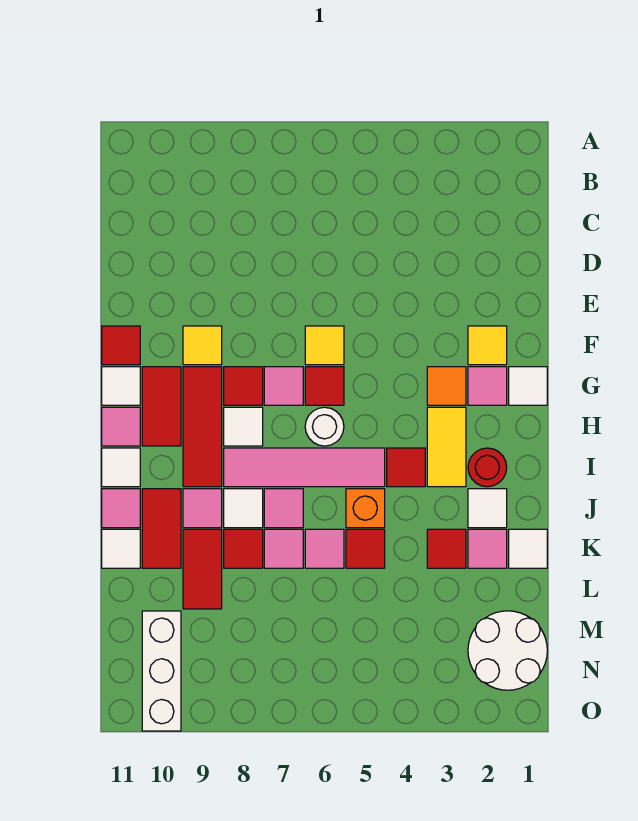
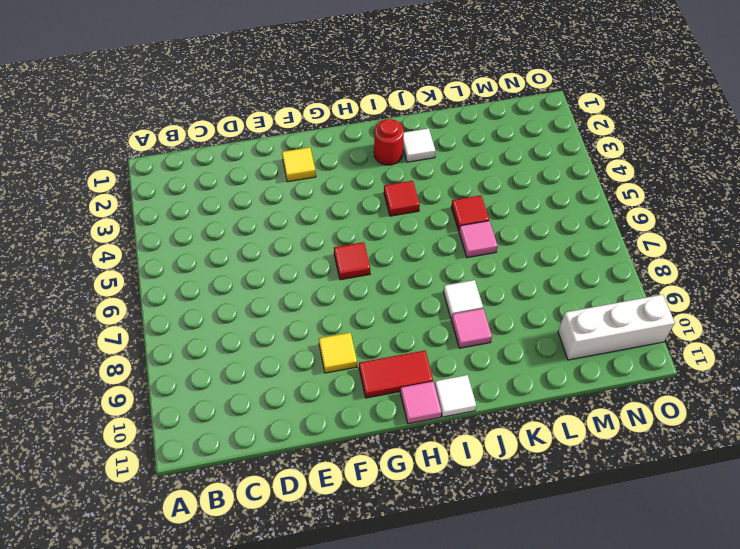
none -> yellow 1x1 tile [305,326,344,365]
none -> red 1x1 tile [102,326,140,365]
none -> white 1x1 tile [509,367,547,405]
none -> pink 1x1 tile [468,367,507,405]

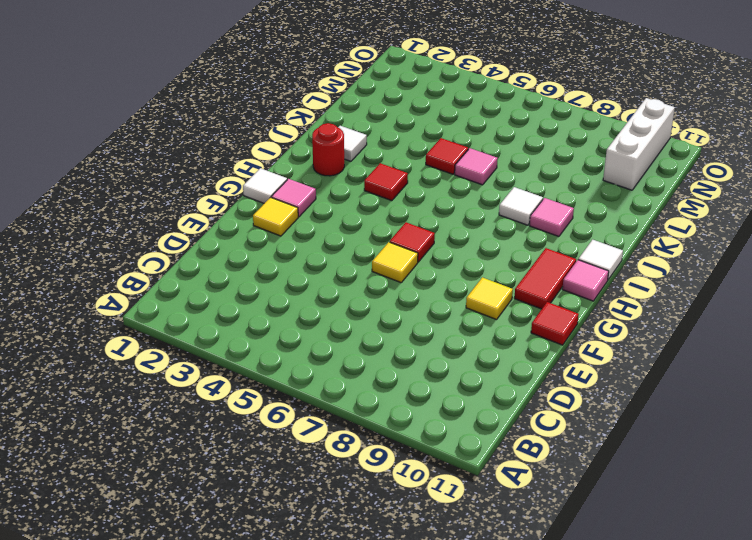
none -> orange 1x1 tile [427,367,466,405]
none -> pink 1x1 tile [264,367,303,405]
none -> red 1x1 tile [224,367,263,405]
none -> red 1x3 tile [183,367,222,487]

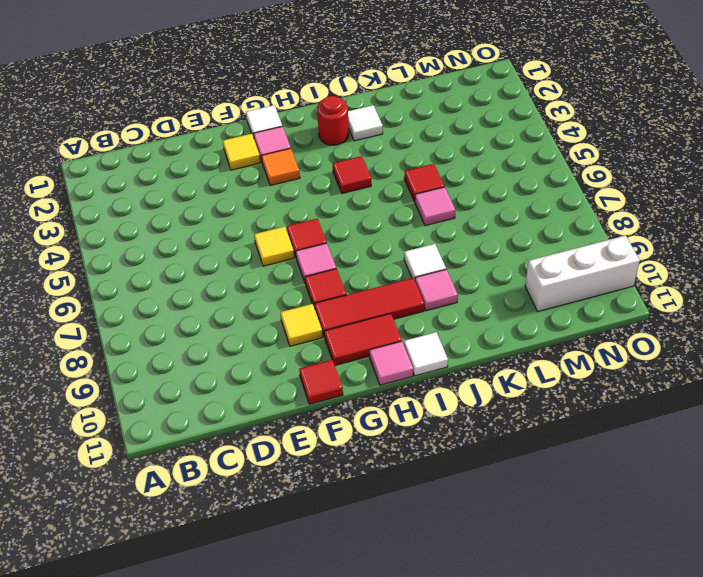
none -> white 1x1 tile [102,367,140,405]
none -> yellow 1x2 tile [427,407,466,487]
none -> white 1x1 round brick [305,407,344,446]
none -> white 1x1 tile [224,407,263,446]

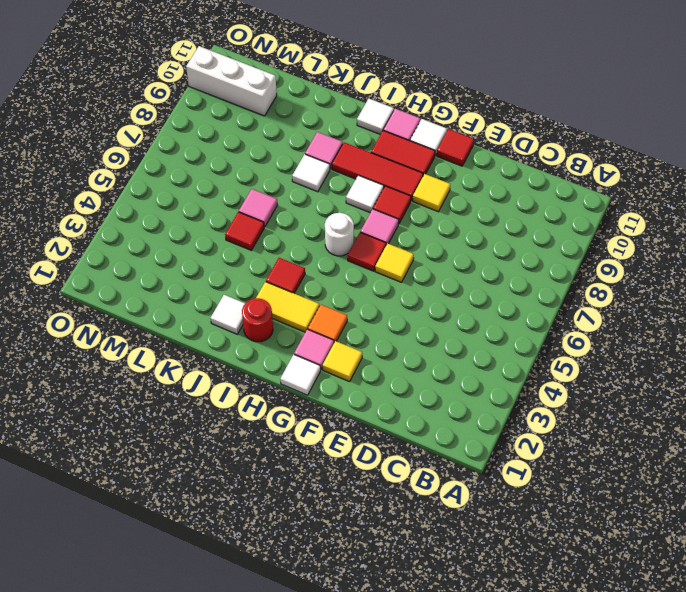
none -> pink 1x4 tile [224,448,385,487]
none -> orange 1x1 brick [346,489,385,528]
none -> pink 1x1 tile [264,489,303,528]
none -> red 1x2 tile [142,489,181,568]

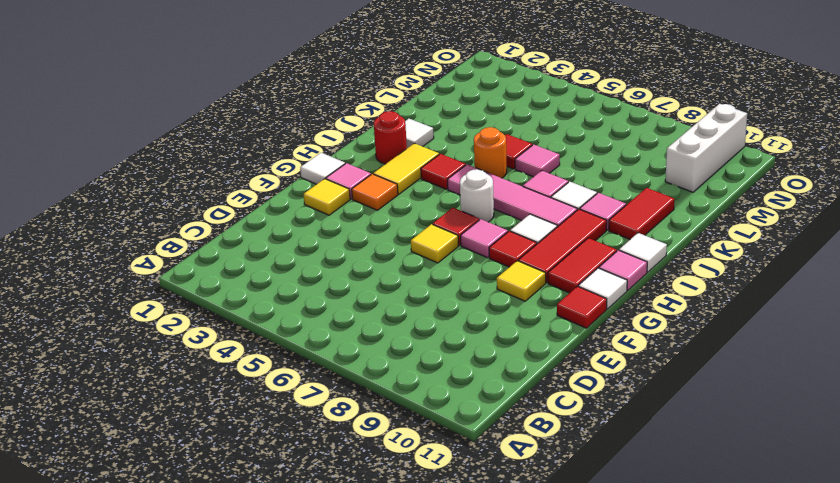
orange 1x1 round brick [474,127,507,178] -> orange 1x1 brick [346,489,385,528]
none -> pink 1x1 tile [102,489,140,528]
none -> white 1x1 tile [509,529,547,568]
none -> pink 1x1 tile [468,529,507,568]
none -> red 1x1 tile [427,529,466,568]

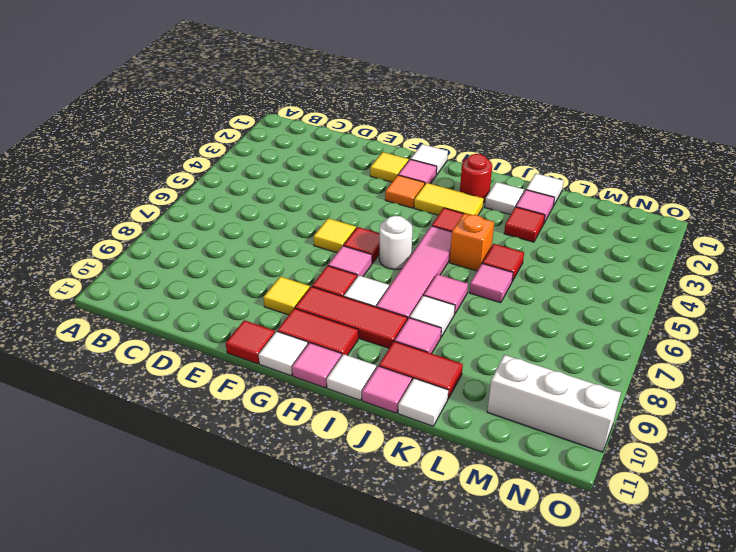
none -> pink 1x1 tile [264,529,303,568]
none -> red 1x1 tile [224,529,263,568]
none -> red 1x2 tile [183,529,222,609]
none -> white 2x2 round brick [468,611,547,690]

